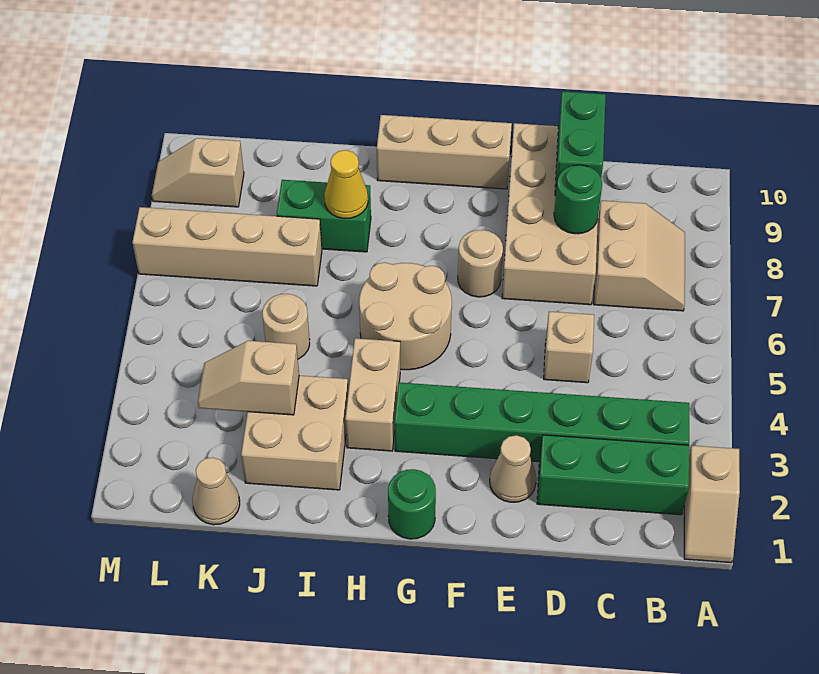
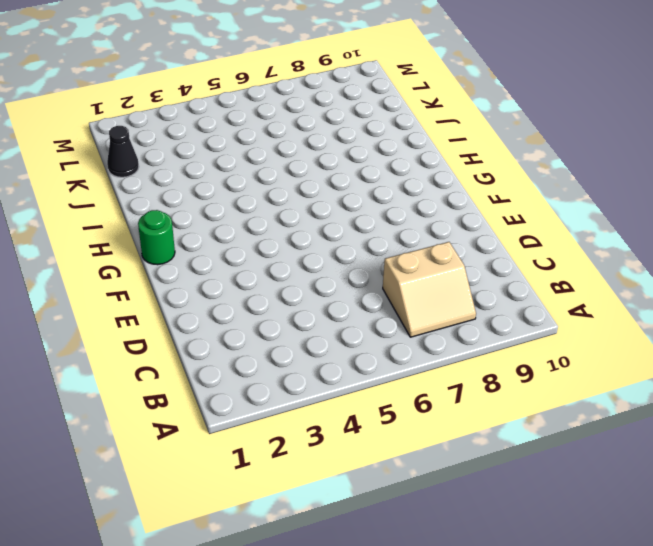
black 1x1 cone [107,126,139,177] -> tan 1x1 cone [193,457,240,525]
none -> tan 1x2 slope [684,446,740,563]
none -> green 1x3 brick [537,435,689,515]
none -> green 1x6 brick [395,383,689,462]

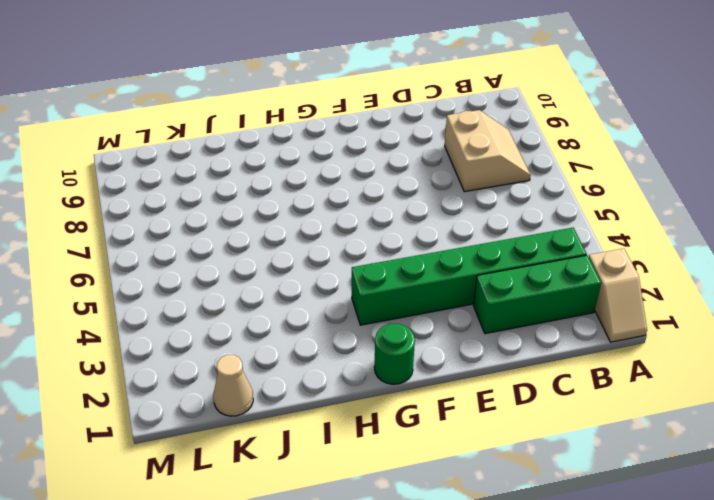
none -> tan 1x1 brick [544,312,594,383]
none -> tan 2x4 brick [502,123,598,305]
none -> tan 1x1 cone [490,435,536,502]

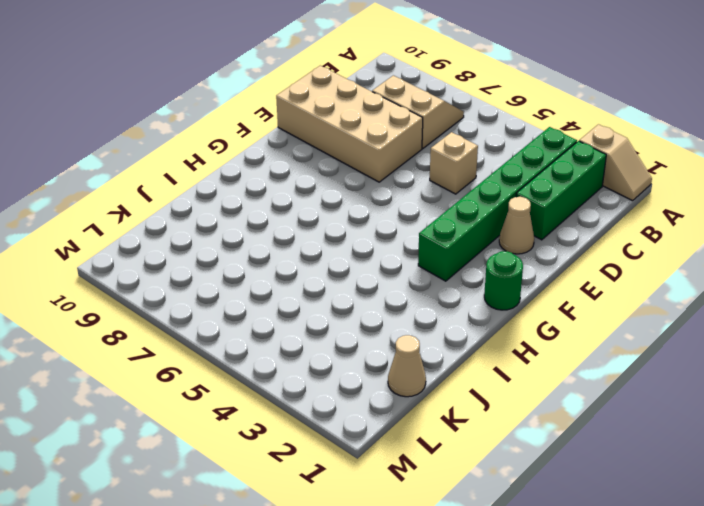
none -> tan 1x1 round brick [458,230,503,297]
none -> tan 1x3 brick [377,115,512,189]
none -> tan 2x2 round brick [359,263,452,370]

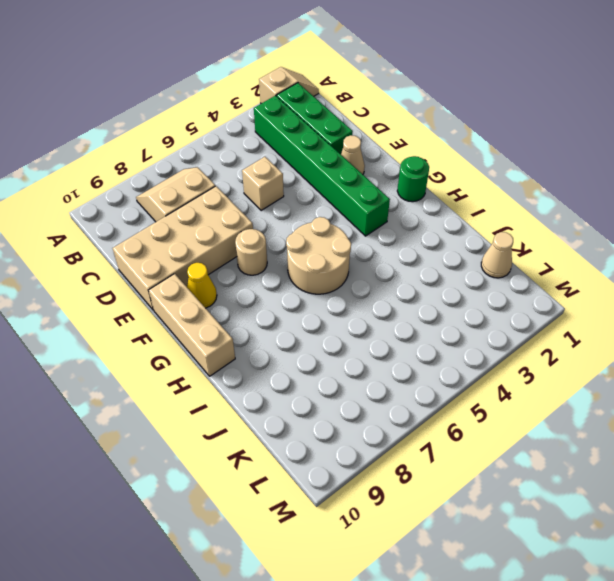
yellow 1x1 cone [187,263,217,308] -> yellow 1x1 cone moved to [324,150,368,219]
none -> tan 1x2 brick [345,338,400,451]
none -> tan 2x2 brick [241,376,348,490]
none -> green 1x2 brick [277,180,371,252]

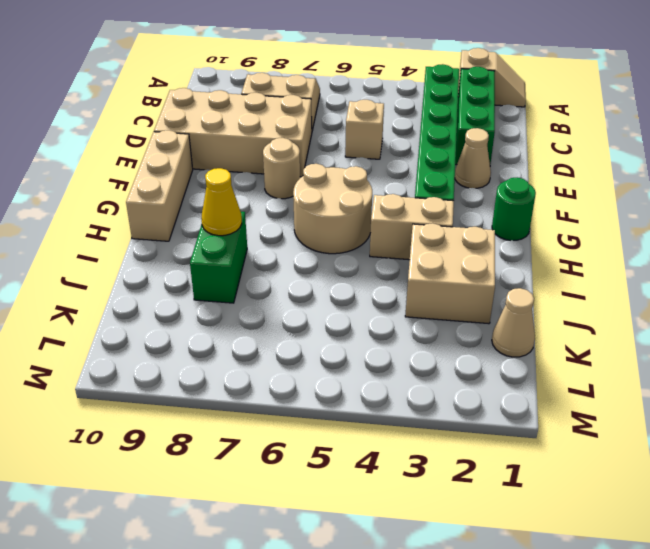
none -> tan 1x1 round brick [262,294,310,359]
none -> tan 1x4 brick [132,207,322,286]
none -> tan 1x2 slope [152,138,244,207]

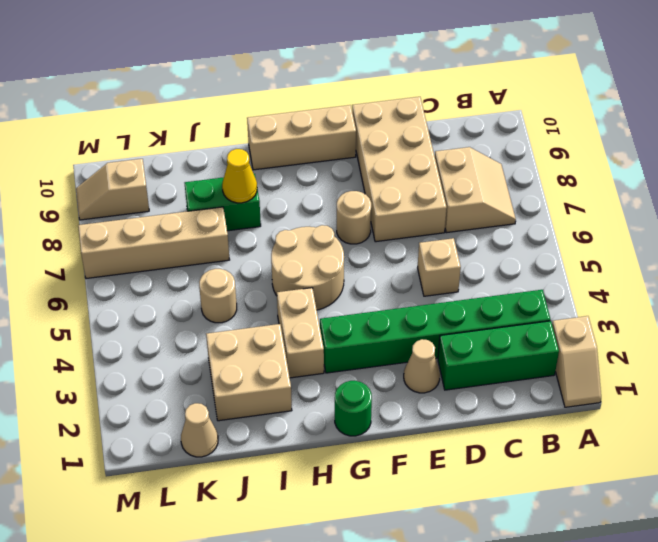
none -> green 1x1 round brick [554,165,602,234]
none -> green 1x2 brick [555,91,606,195]
none -> tan 1x2 slope [198,341,299,415]

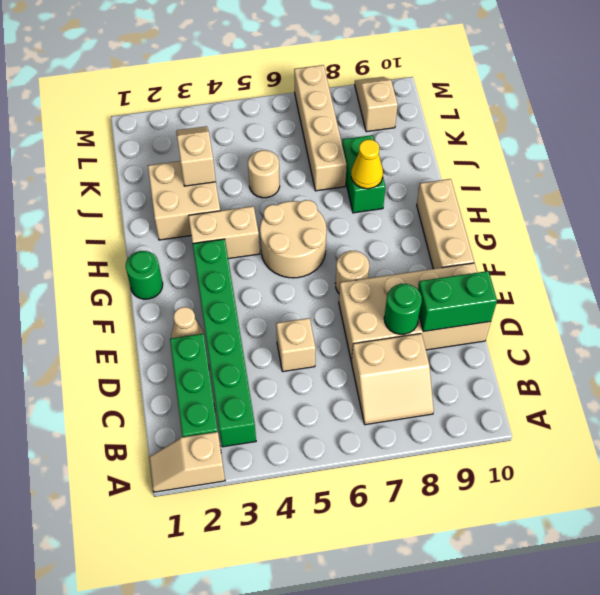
none -> tan 1x1 cone [193,457,240,525]

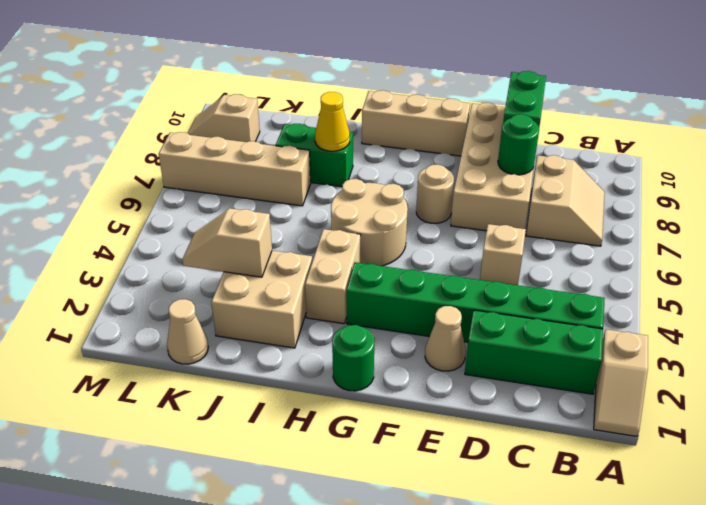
none -> tan 1x1 round brick [262,294,310,359]

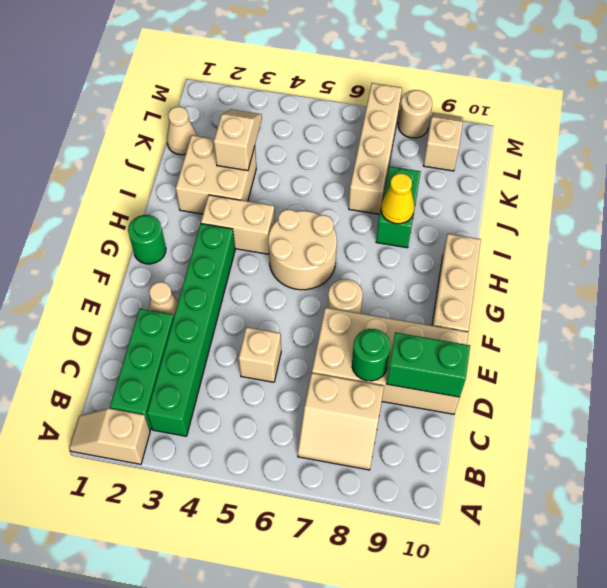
tan 1x1 round brick [398,90,432,138] -> tan 1x1 round brick moved to [262,294,310,359]

